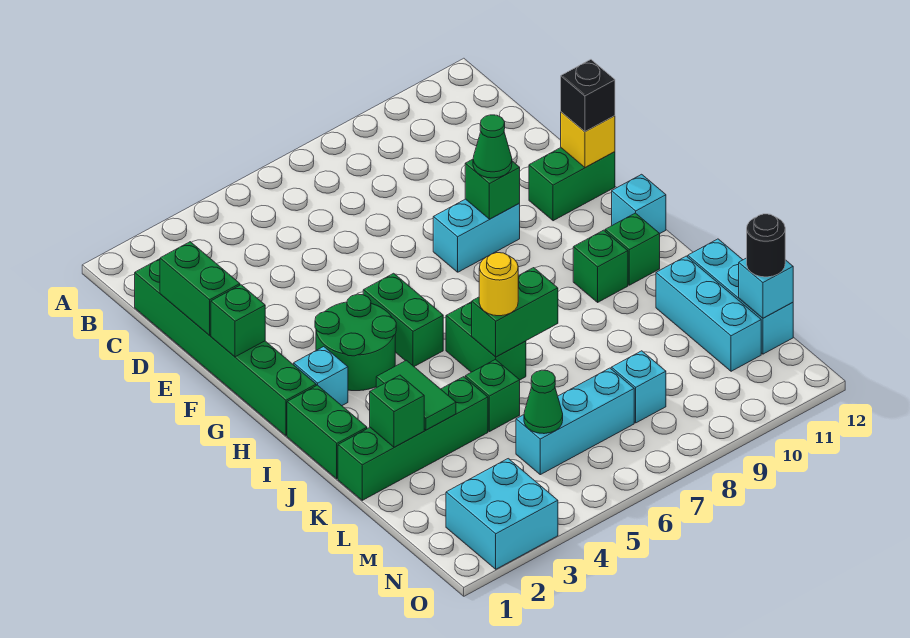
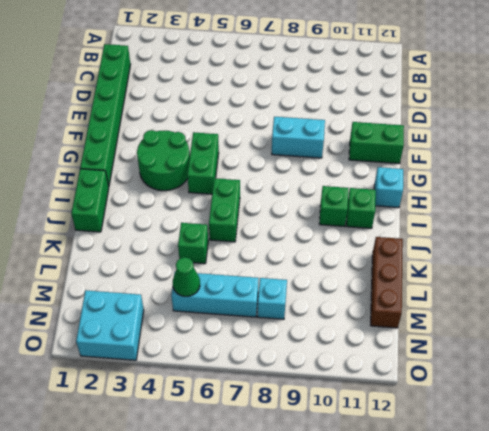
brown 1x3 brick [371,237,403,328] -> cyan 1x3 brick [688,239,793,354]
none -> cyan 1x1 brick [294,347,348,406]
none -> green 1x4 brick [338,377,488,500]
none -> cyan 1x3 brick [656,256,761,371]
none -> green 1x2 brick [160,242,240,335]

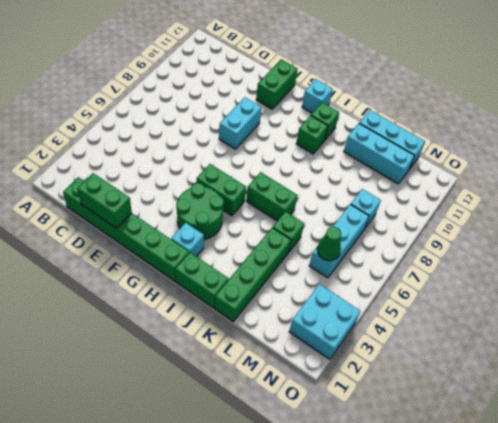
none -> green 1x1 brick [211,285,265,357]
none -> green 1x1 brick [465,159,520,219]
none -> yellow 1x1 brick [561,112,615,168]
none -> green 1x2 tile [376,360,456,430]

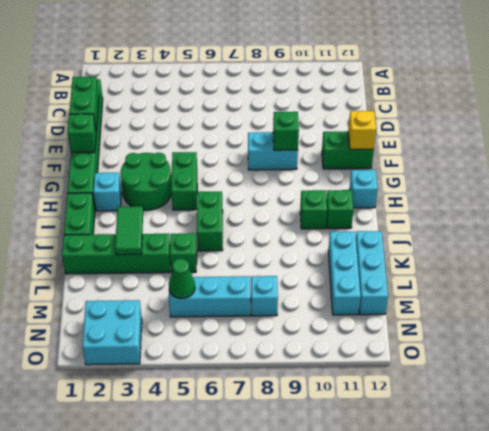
none -> green 1x2 brick [472,268,558,357]
none -> green 1x1 brick [370,375,424,447]
none -> cyan 1x1 brick [739,258,793,318]
none -> green 1x1 cone [473,115,512,178]

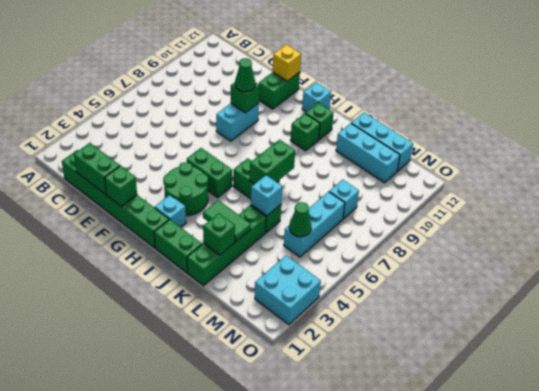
cyan 1x1 brick [251,175,282,216] -> cyan 1x1 brick moved to [739,258,793,318]
none -> black 1x1 brick [561,60,615,132]
none -> yellow 1x1 round brick [479,253,518,316]
none -> black 1x1 round brick [747,214,785,277]

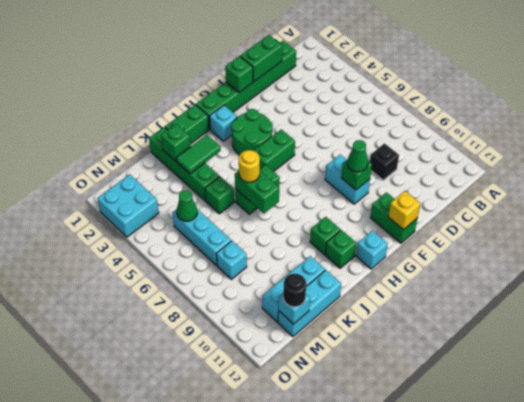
black 1x1 brick [370,143,399,180] -> black 1x1 brick moved to [561,60,615,132]

